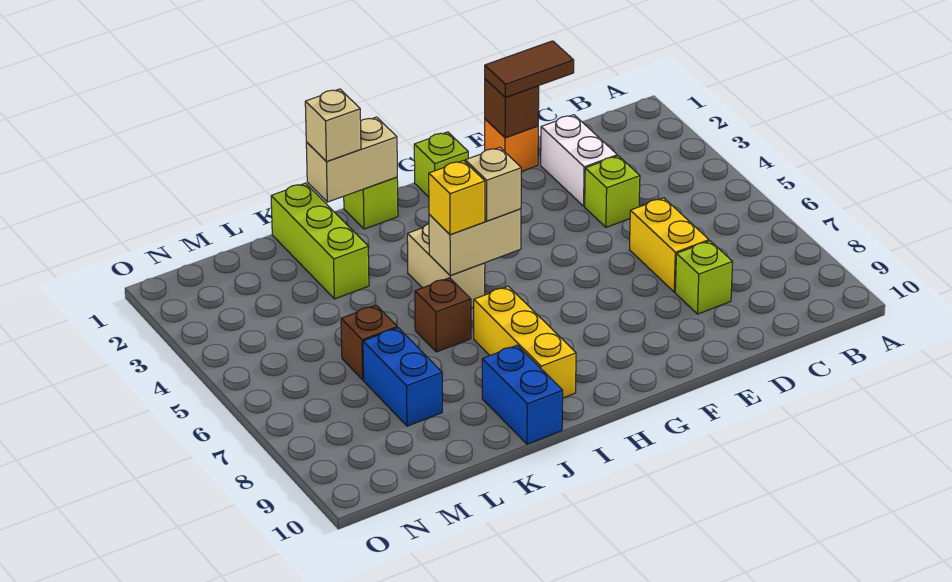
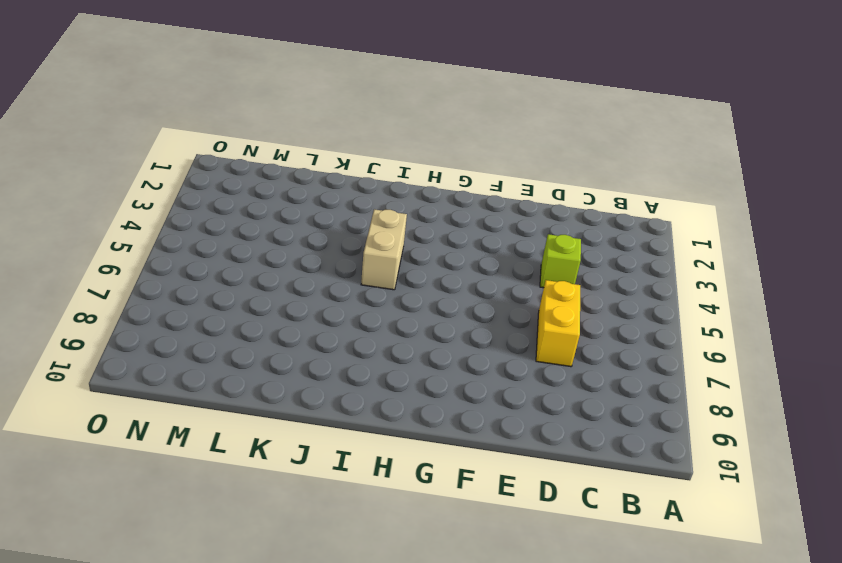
none -> white 1x2 brick [541,115,617,206]
none -> lime 1x1 brick [675,241,732,314]
none -> orange 1x1 brick [485,119,538,172]

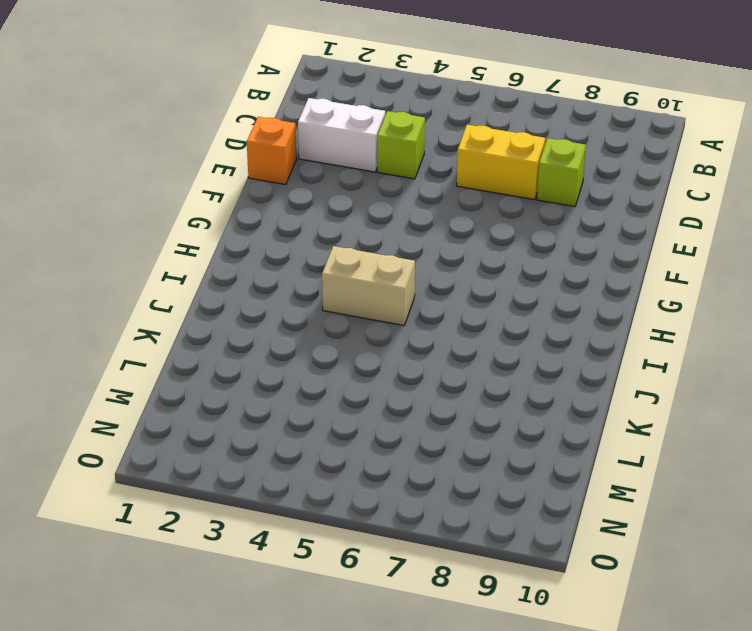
none -> lime 1x1 brick [414,132,468,197]
none -> lime 1x1 brick [344,177,398,229]
none -> yellow 1x3 brick [473,286,576,398]

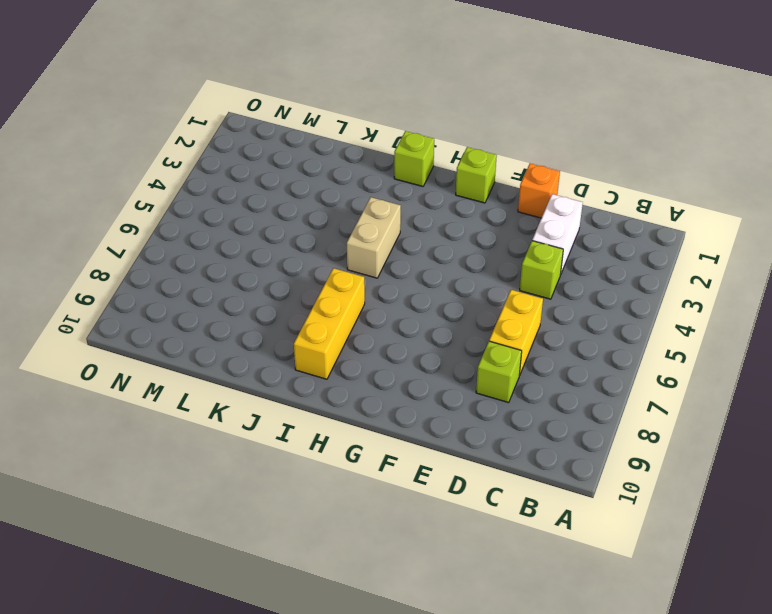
none -> brown 1x1 brick [415,278,471,352]
none -> blue 1x2 brick [482,345,563,444]
none -> lime 1x3 brick [271,183,369,299]

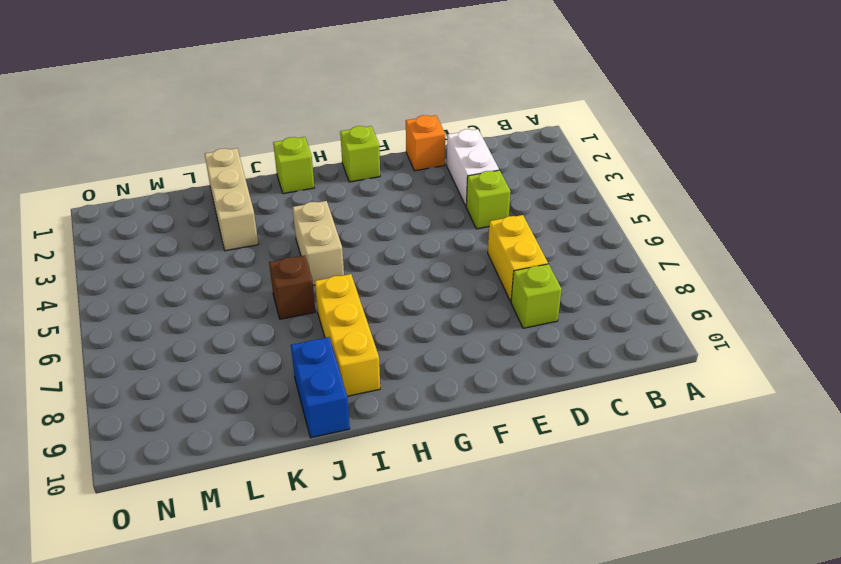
tan 1x3 brick [205,148,258,251] -> lime 1x3 brick [271,183,369,299]
none -> brown 1x1 brick [341,305,397,380]
none -> blue 1x2 brick [363,328,442,426]
none -> brown 1x1 brick [485,79,539,138]

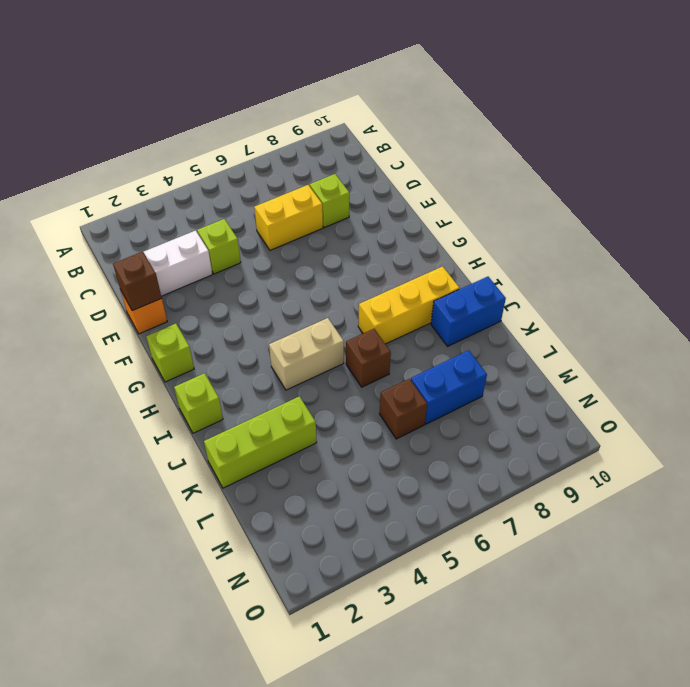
none -> tan 1x2 brick [429,209,521,275]
none -> tan 1x2 brick [306,117,397,202]
none -> brown 1x2 tile [485,41,574,97]

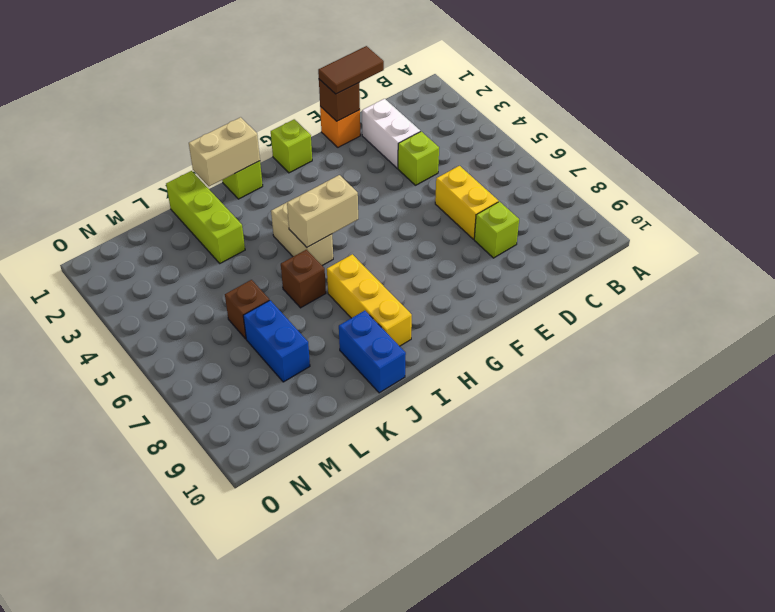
none -> tan 1x1 brick [465,147,521,221]
none -> yellow 1x1 brick [429,161,485,235]
none -> tan 1x1 brick [305,89,361,162]

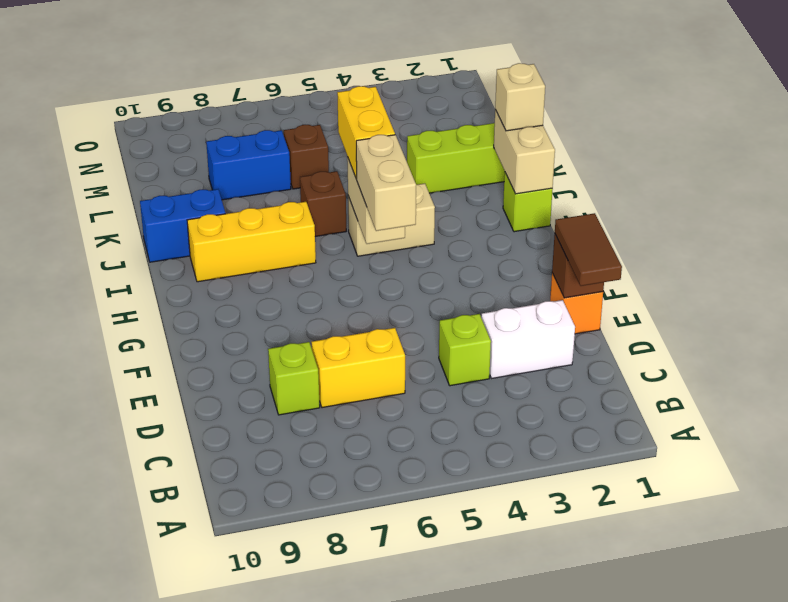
tan 1x2 brick [356,135,416,231] -> tan 1x1 brick [465,147,521,221]
yellow 1x2 brick [337,86,395,179] -> yellow 1x1 brick [429,161,485,235]
none -> lime 1x1 brick [414,132,468,197]

